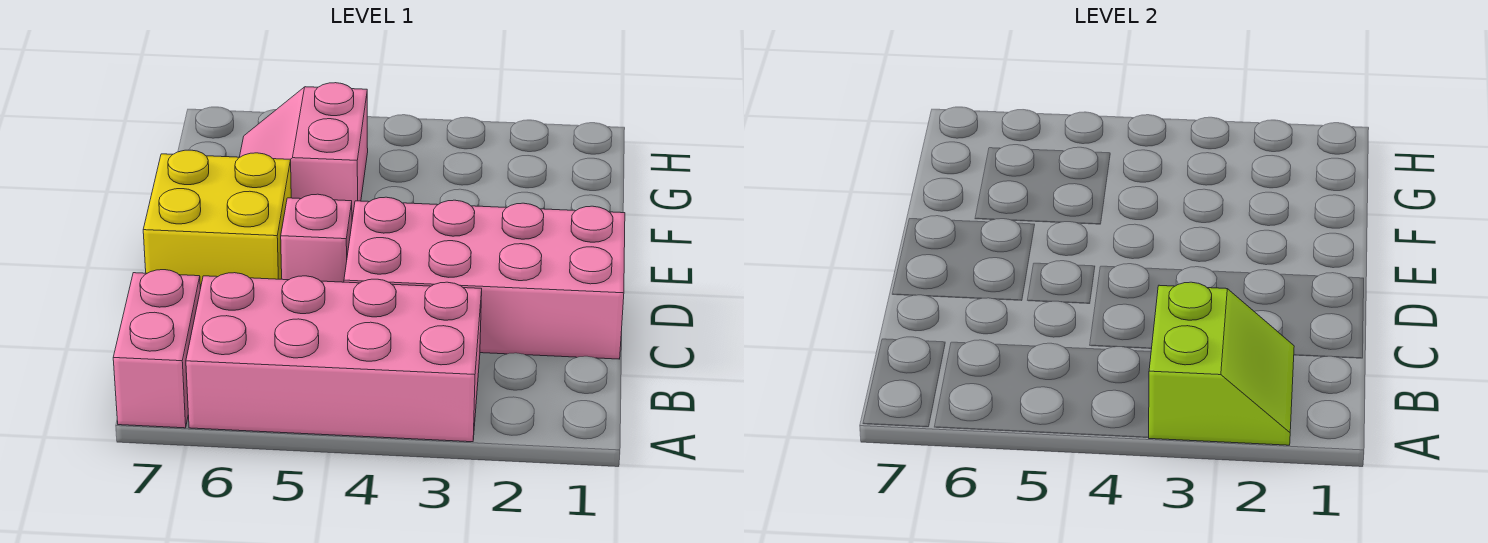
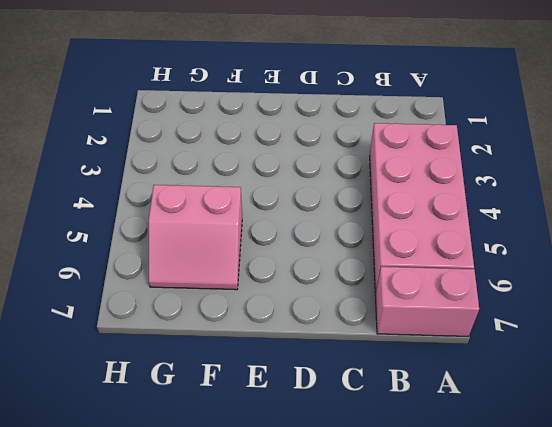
none -> pink 2x4 brick [344,197,625,359]
none -> pink 1x1 brick [281,194,352,282]

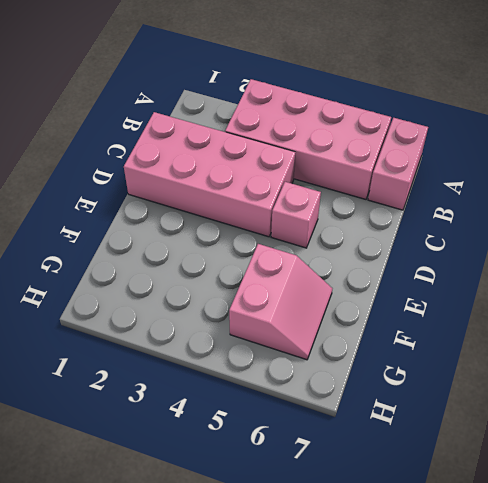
none -> yellow 2x2 brick [143,150,291,289]
none -> lime 2x2 slope [1148,282,1294,445]

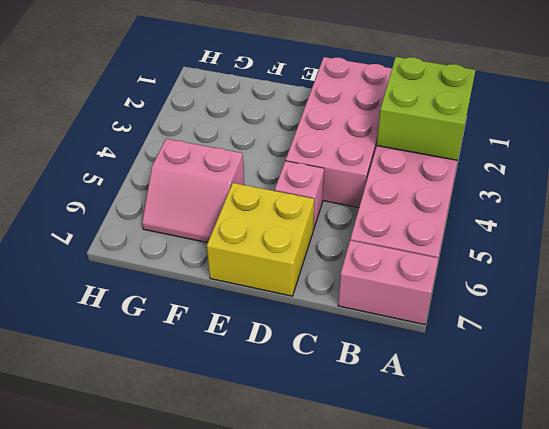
lime 2x2 brick [377,57,476,160] -> lime 2x2 slope [1148,282,1294,445]

